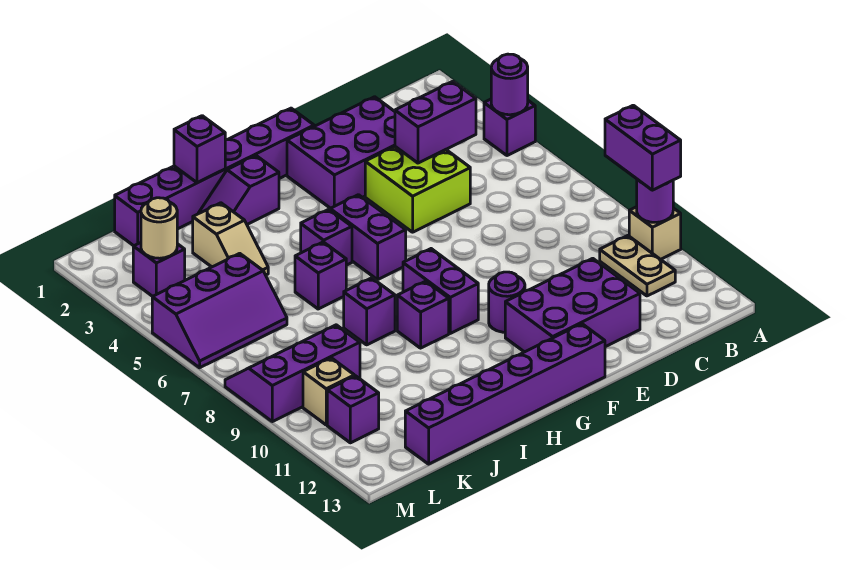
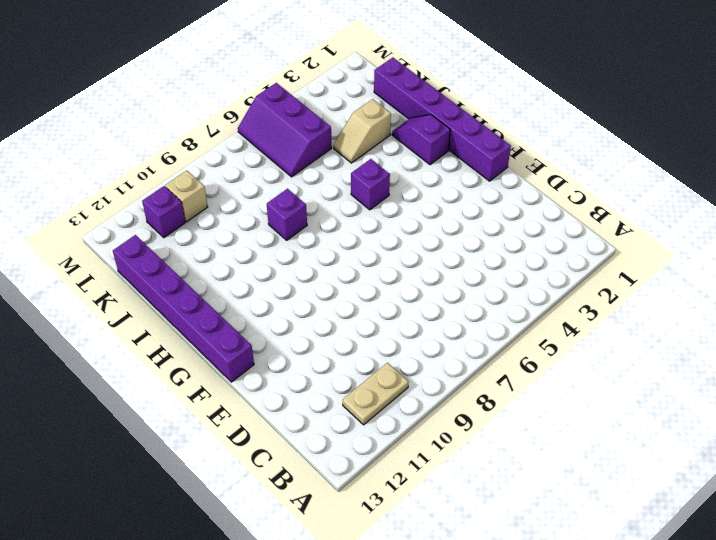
none -> purple 1x1 brick [484,99,535,156]
none -> tan 1x1 brick [629,207,681,260]
none -> purple 2x3 brick [287,97,395,208]

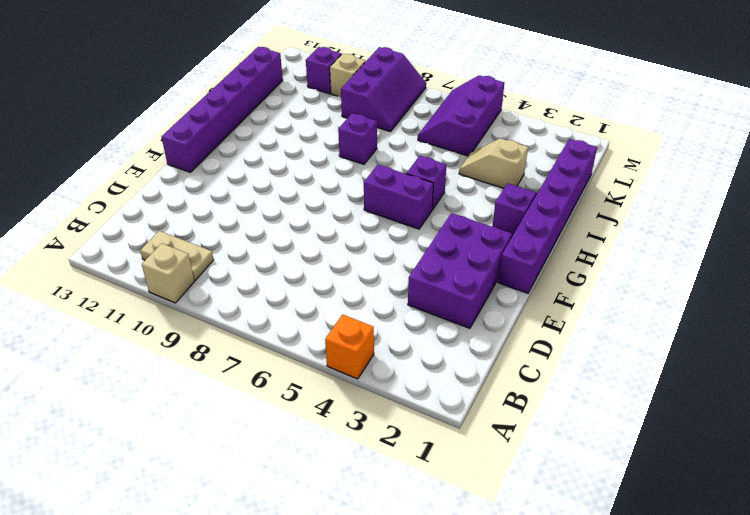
orange 1x1 brick [325,314,374,379] -> purple 1x1 brick [484,99,535,156]
none -> lime 2x2 brick [365,147,470,232]
none -> purple 2x3 brick [505,258,640,352]
none -> purple 1x1 round brick [489,272,525,332]

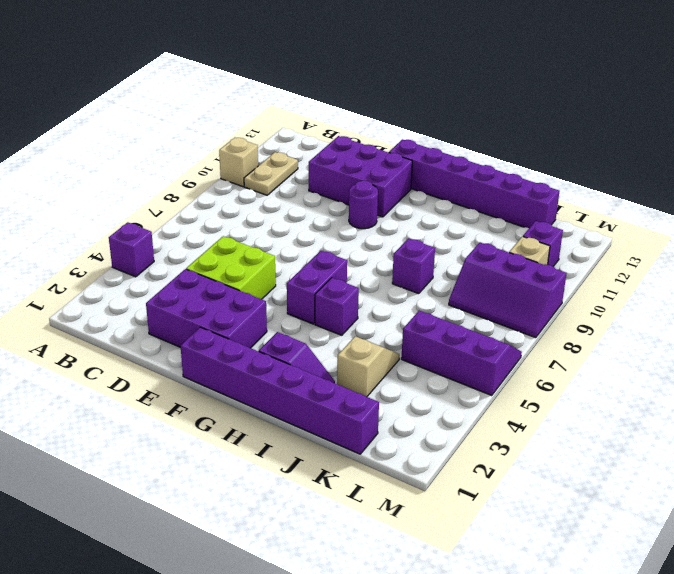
none -> purple 1x2 brick [403,249,478,333]
none -> purple 1x1 brick [397,281,449,348]
none -> purple 1x1 brick [295,242,346,309]

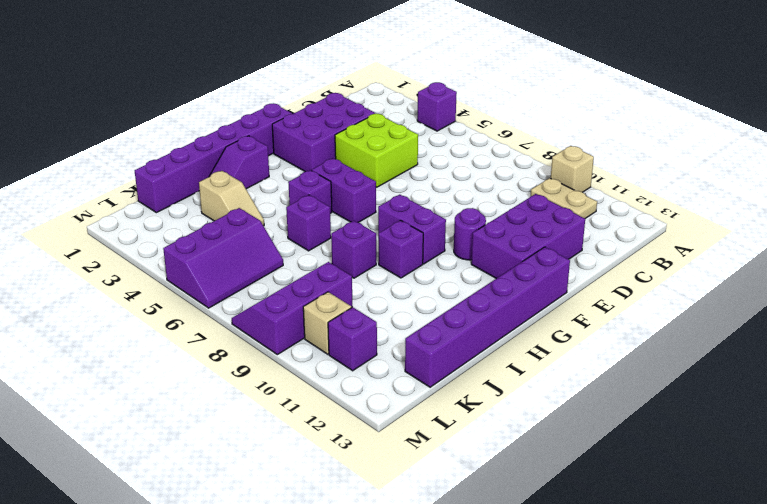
none -> purple 1x1 brick [133,243,185,296]
none -> purple 1x1 round brick [491,54,528,115]
none -> purple 1x1 round brick [637,179,673,222]

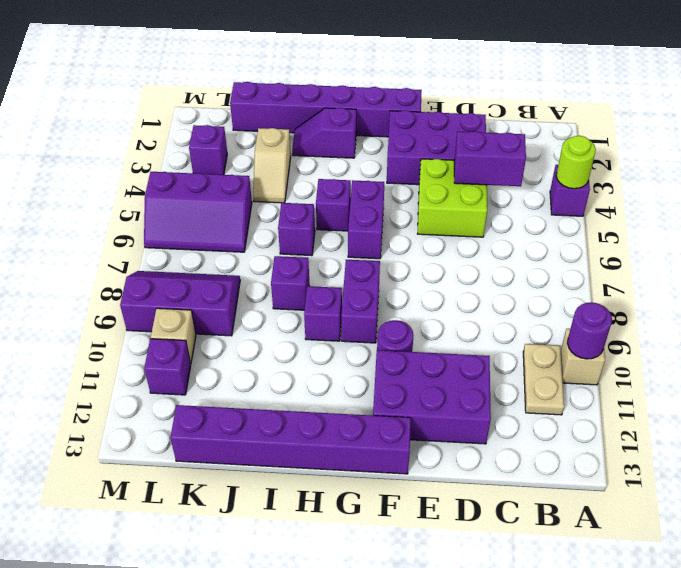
lime 1x1 round brick [556,136,596,189] -> purple 1x1 round brick [491,54,528,115]
none -> purple 1x1 brick [174,116,225,183]
none -> tan 1x1 round brick [141,198,177,258]
none -> purple 1x2 brick [605,105,681,190]

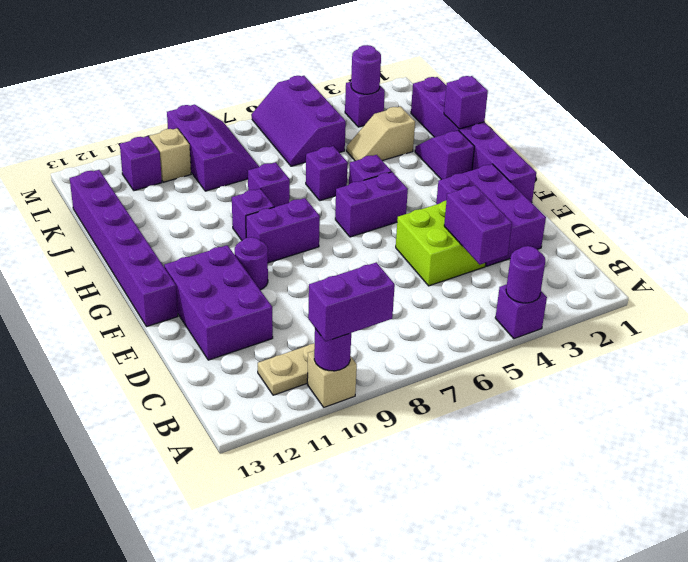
purple 1x1 round brick [351,45,381,94] -> tan 1x1 round brick [141,198,177,258]

